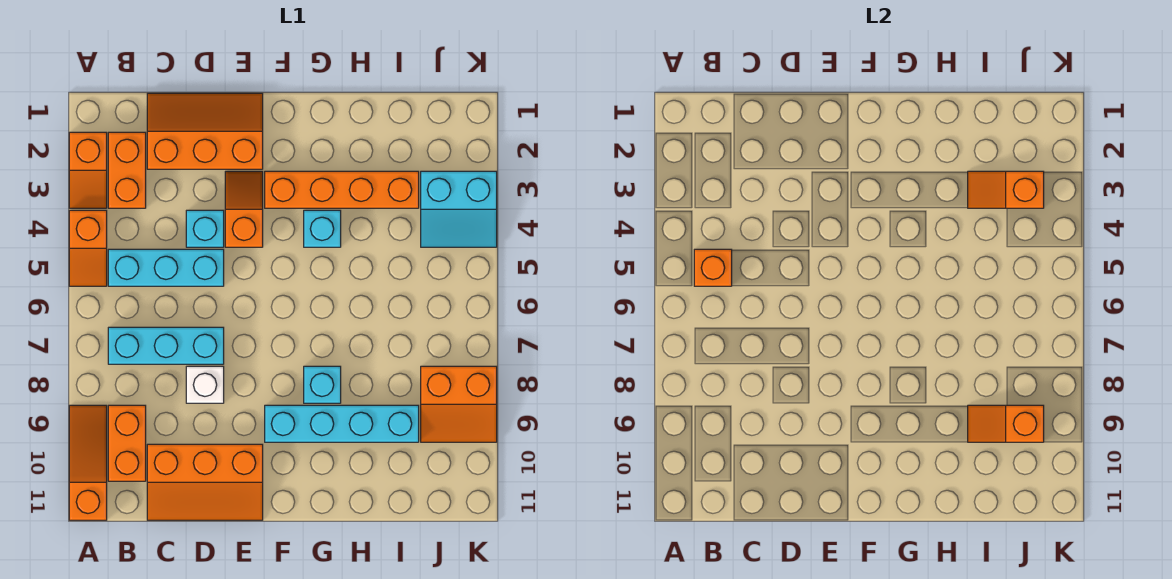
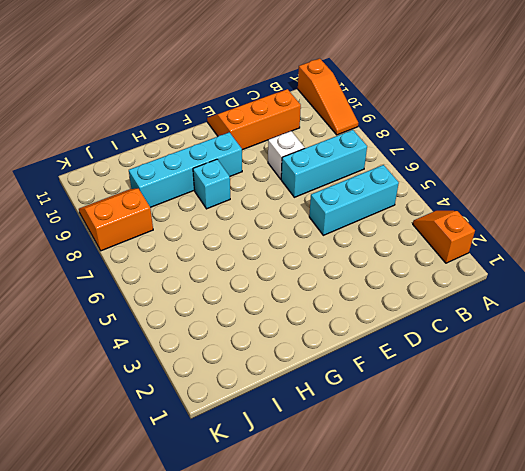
none -> orange 1x2 slope [69,210,107,286]
none -> orange 1x2 brick [108,132,146,208]
none -> orange 1x2 brick [108,405,146,481]

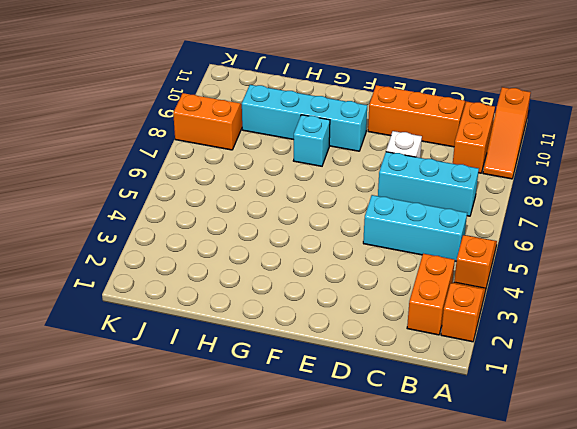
none -> orange 2x3 slope [147,93,263,169]
none -> cyan 1x1 brick [186,210,224,247]
none -> orange 1x2 slope [225,171,263,247]

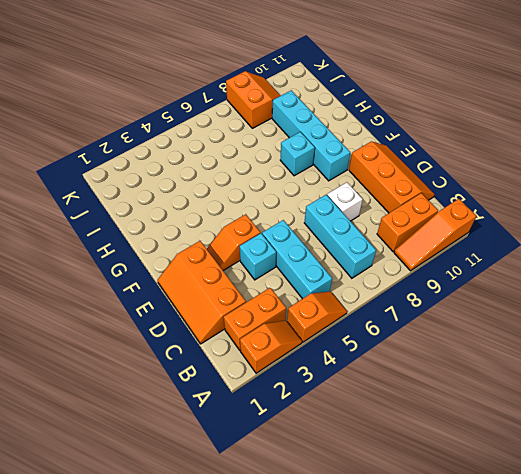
none -> orange 1x4 brick [265,171,419,208]
none -> cyan 1x1 brick [304,210,341,247]
none -> cyan 2x2 slope [421,171,497,247]

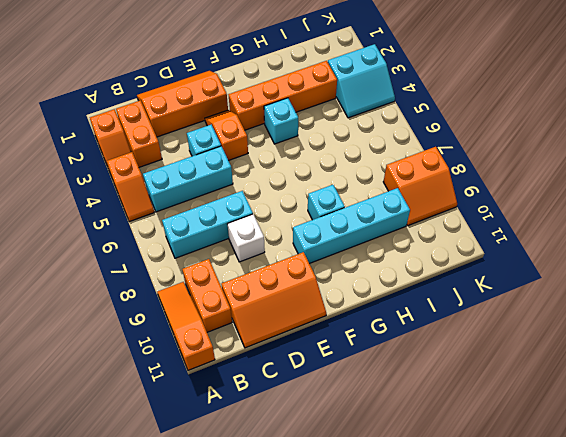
none -> orange 1x1 brick [694,249,732,286]
none -> orange 1x2 slope [968,171,1044,208]
none -> orange 1x2 slope [968,405,1044,442]

